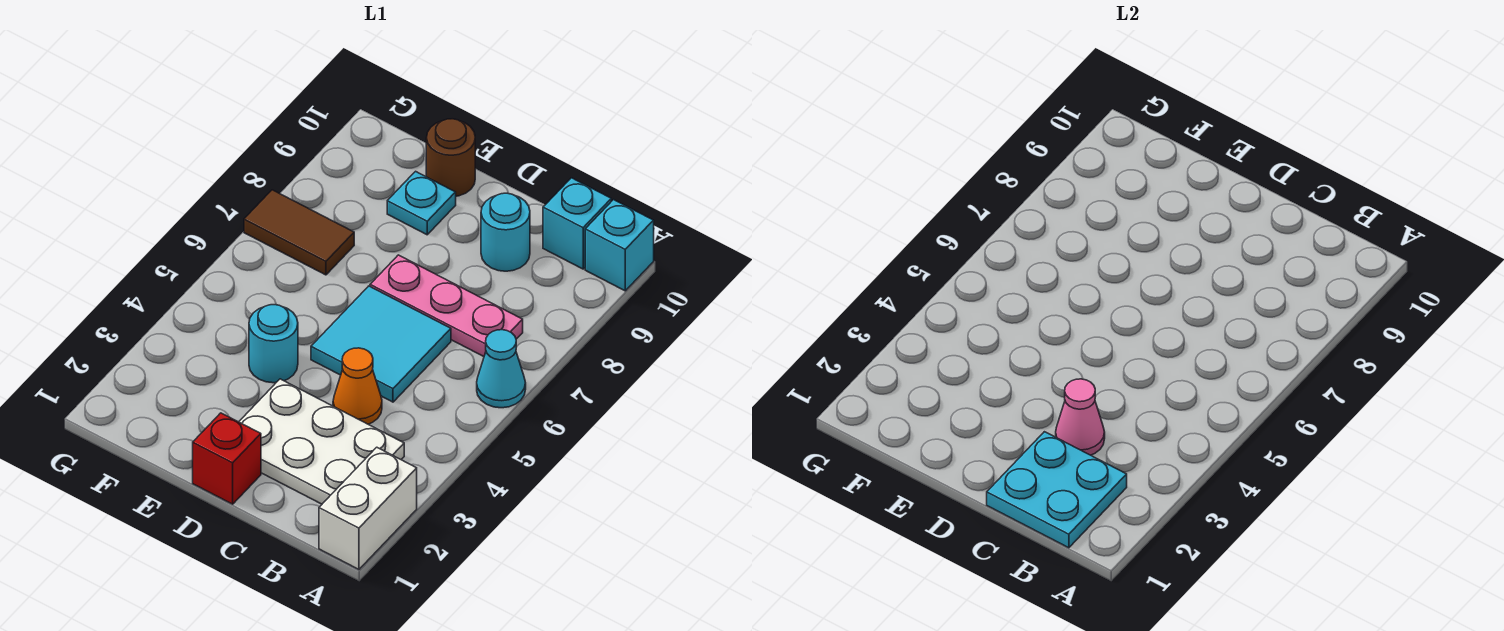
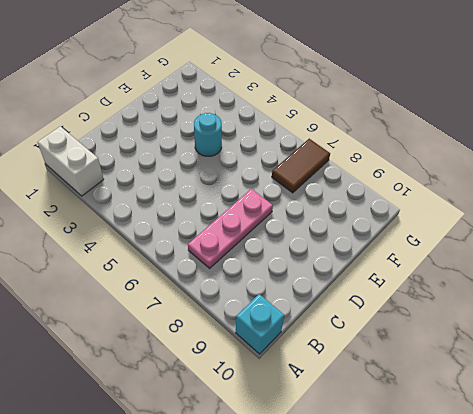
none -> cyan 1x1 cone [477,330,526,408]
none -> white 2x3 plate [239,379,404,504]
none -> cyan 1x1 brick [543,178,611,269]

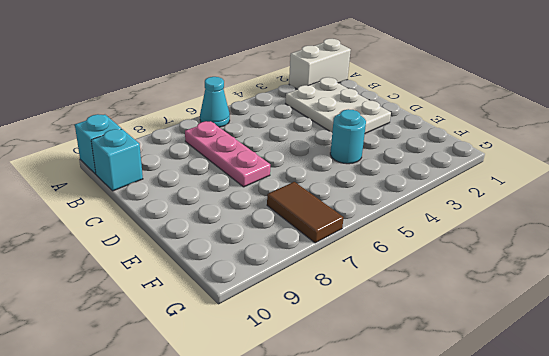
none -> orange 1x1 cone [333,348,382,424]
none -> cyan 2x2 tile [311,286,451,402]
none -> cyan 1x1 round brick [481,193,530,271]

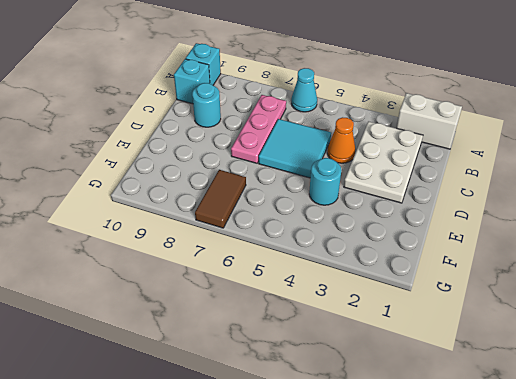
none -> red 1x1 brick [193,413,261,504]
none -> cyan 1x1 plate [387,171,456,235]
none -> brown 1x1 round brick [426,119,475,196]

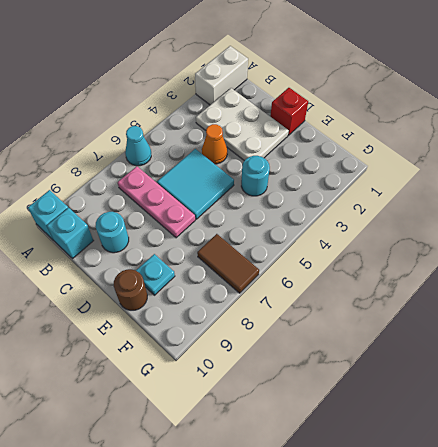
none -> cyan 2x2 plate [987,432,1127,548]
none -> pink 1x1 cone [1056,379,1105,455]

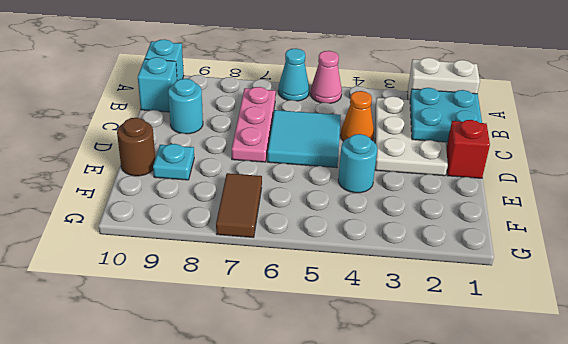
pink 1x1 cone [311,51,342,103] -> pink 1x1 cone moved to [1056,379,1105,455]

